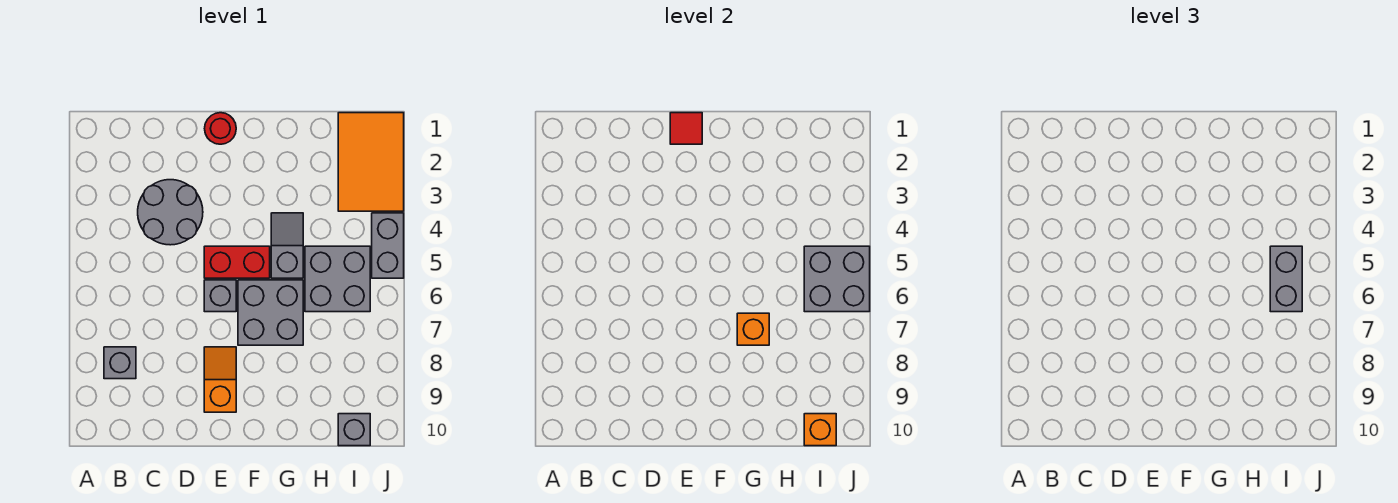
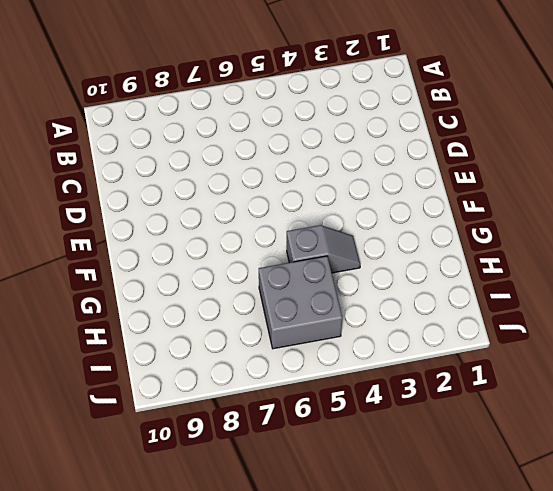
none -> grey 1x1 brick [104,347,136,379]
none -> grey 2x2 round brick [138,180,203,245]
none -> red 1x1 round brick [205,113,236,144]

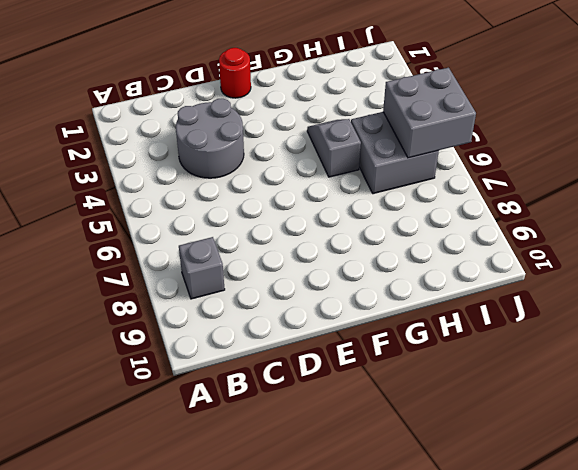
none -> red 1x2 brick [204,246,270,278]
none -> grey 1x1 brick [204,280,236,312]
none -> orange 1x2 slope [204,347,236,412]

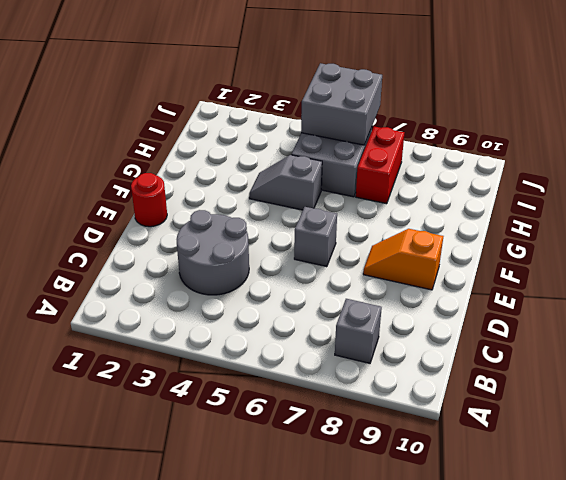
red 1x2 brick [356,126,404,204] -> red 1x2 brick moved to [204,246,270,278]
none -> grey 2x2 brick [238,280,303,345]
none -> orange 2x3 tile [338,113,404,211]
none -> grey 1x1 brick [338,414,370,446]

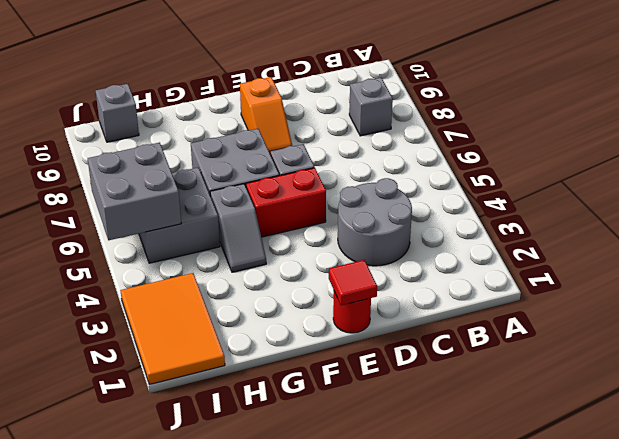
none -> grey 1x2 brick [372,213,404,278]
none -> orange 1x1 brick [737,313,769,345]
none -> orange 1x1 brick [804,414,836,446]

